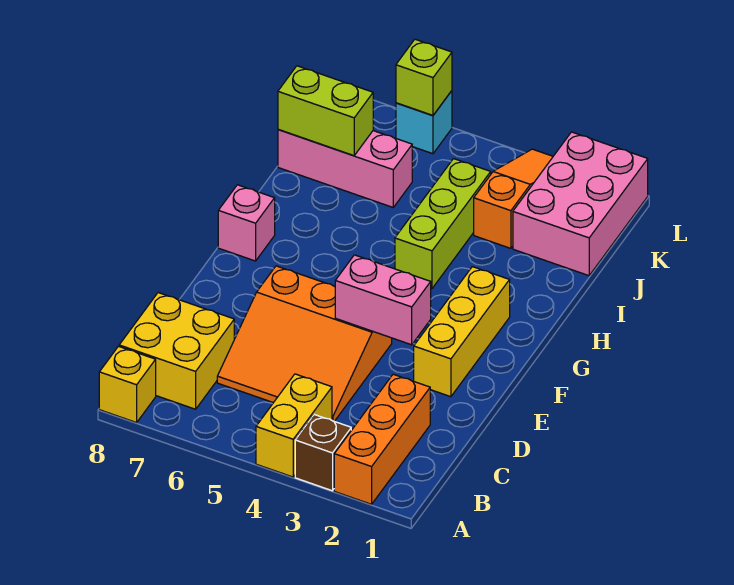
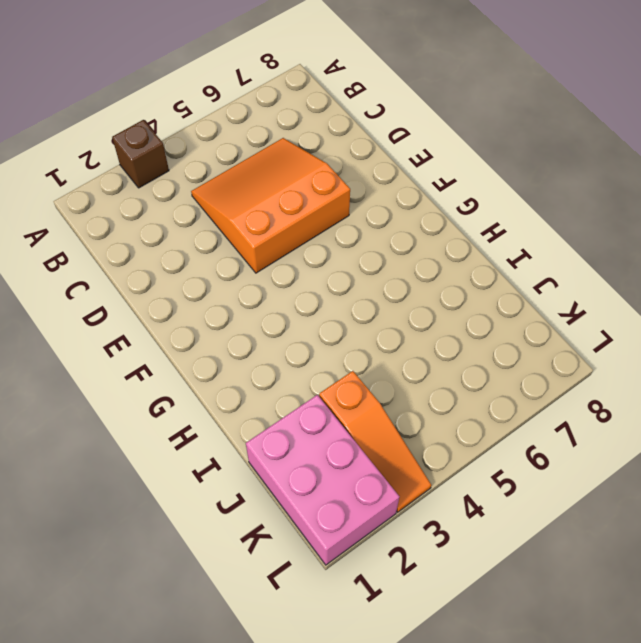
none -> orange 1x3 brick [334,374,430,504]
none -> yellow 1x2 brick [256,374,332,477]
none -> yellow 1x1 brick [99,346,156,423]

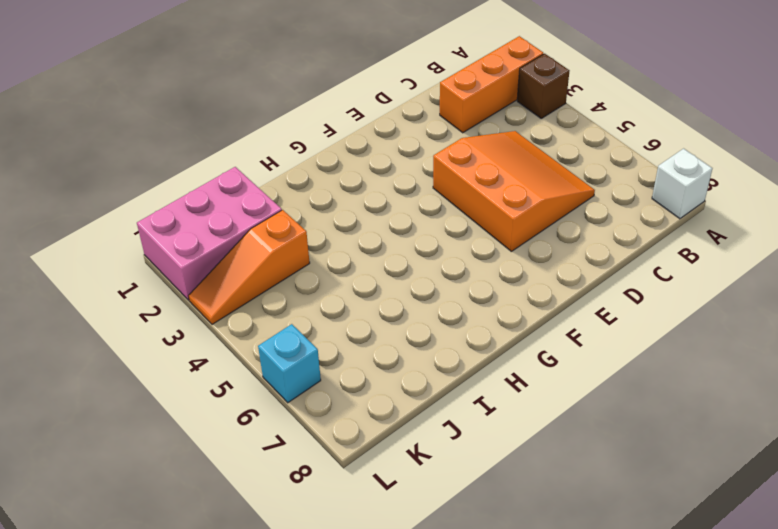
white 1x1 brick [652,149,712,219] -> yellow 1x1 brick [99,346,156,423]
none -> yellow 1x2 brick [256,374,332,477]
none -> yellow 2x2 brick [119,293,234,409]
none -> yellow 1x3 brick [414,267,510,397]

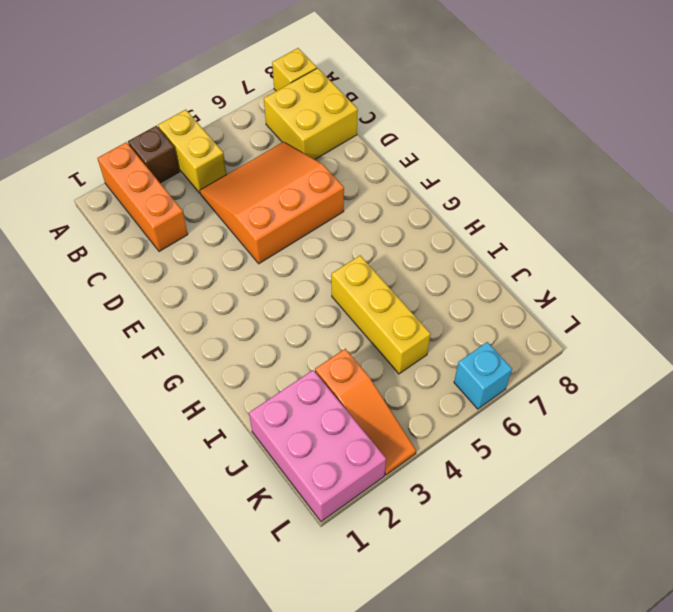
yellow 1x3 brick [331,256,430,374] -> yellow 1x3 brick moved to [414,267,510,397]
none -> pink 1x1 brick [218,185,275,261]
none -> lime 1x3 brick [395,159,491,289]
none -> pink 1x3 brick [278,130,412,207]

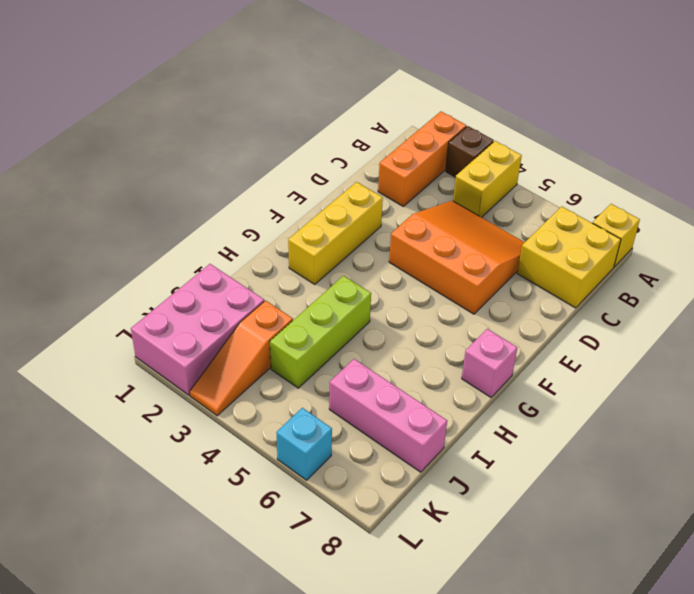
none -> pink 1x2 brick [335,255,431,345]
none -> lime 1x2 brick [278,66,373,156]
none -> lime 1x1 brick [396,39,452,116]

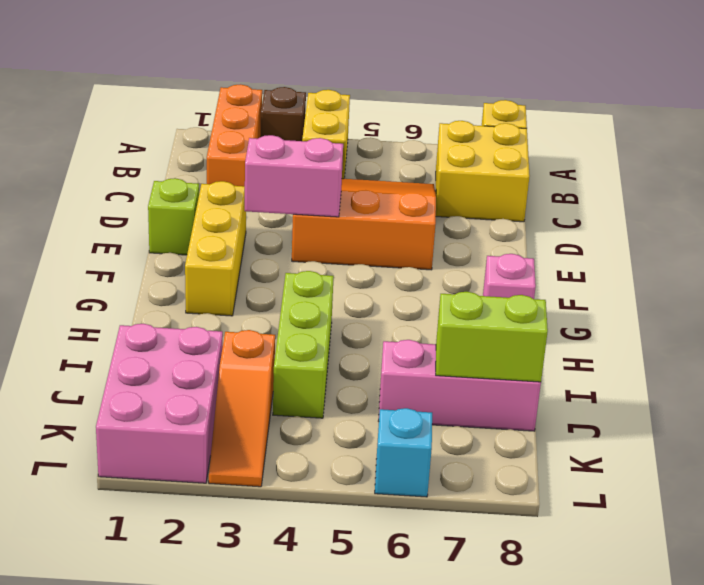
lime 1x1 brick [148,178,199,255] -> lime 1x1 brick moved to [396,39,452,116]

